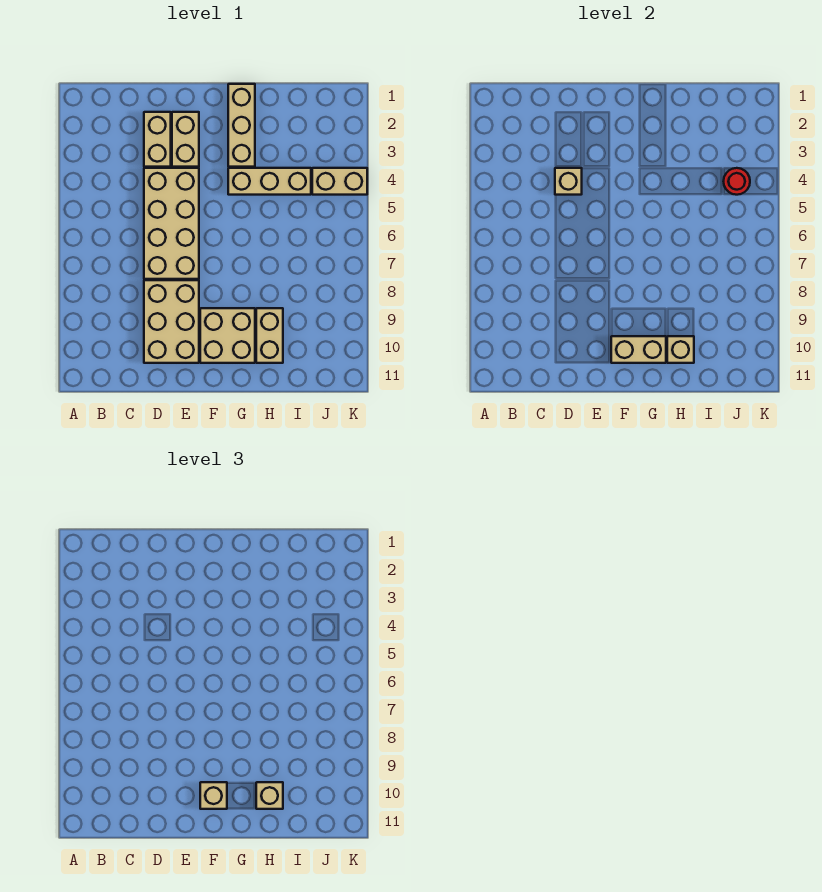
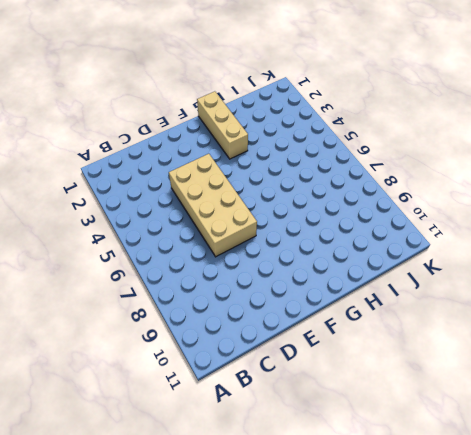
none -> tan 1x2 brick [144,112,171,167]
none -> tan 2x3 brick [144,280,199,363]
none -> tan 1x2 brick [172,112,199,167]

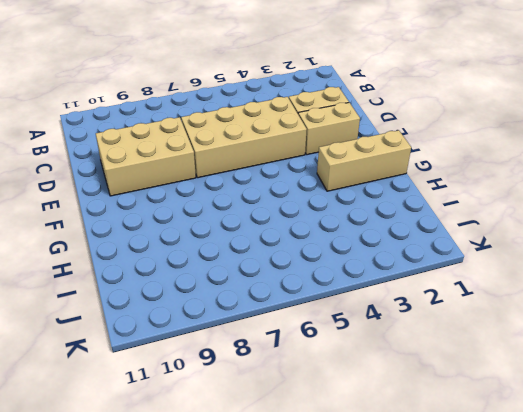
none -> tan 2x2 brick [200,308,255,363]
none -> tan 1x3 brick [228,168,311,195]
none -> tan 1x2 brick [256,308,283,363]

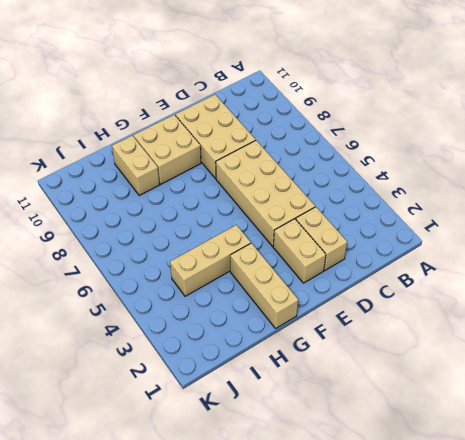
none -> tan 1x2 brick [312,168,367,195]
none -> tan 1x1 brick [555,168,582,195]
none -> tan 1x2 brick [611,336,666,363]

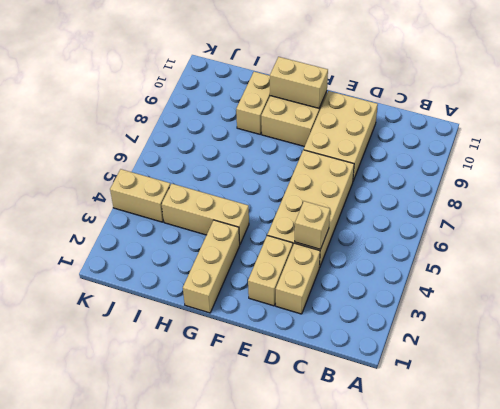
none -> tan 1x1 brick [667,336,694,363]
none -> red 1x1 round brick [723,168,750,195]
none -> tan 1x1 brick [200,782,227,809]

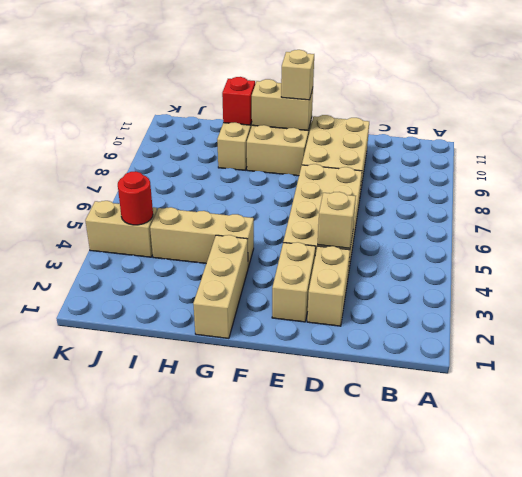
red 1x1 brick [222,77,255,125] -> tan 1x1 brick [667,336,694,363]
none -> tan 1x1 brick [256,782,283,809]

